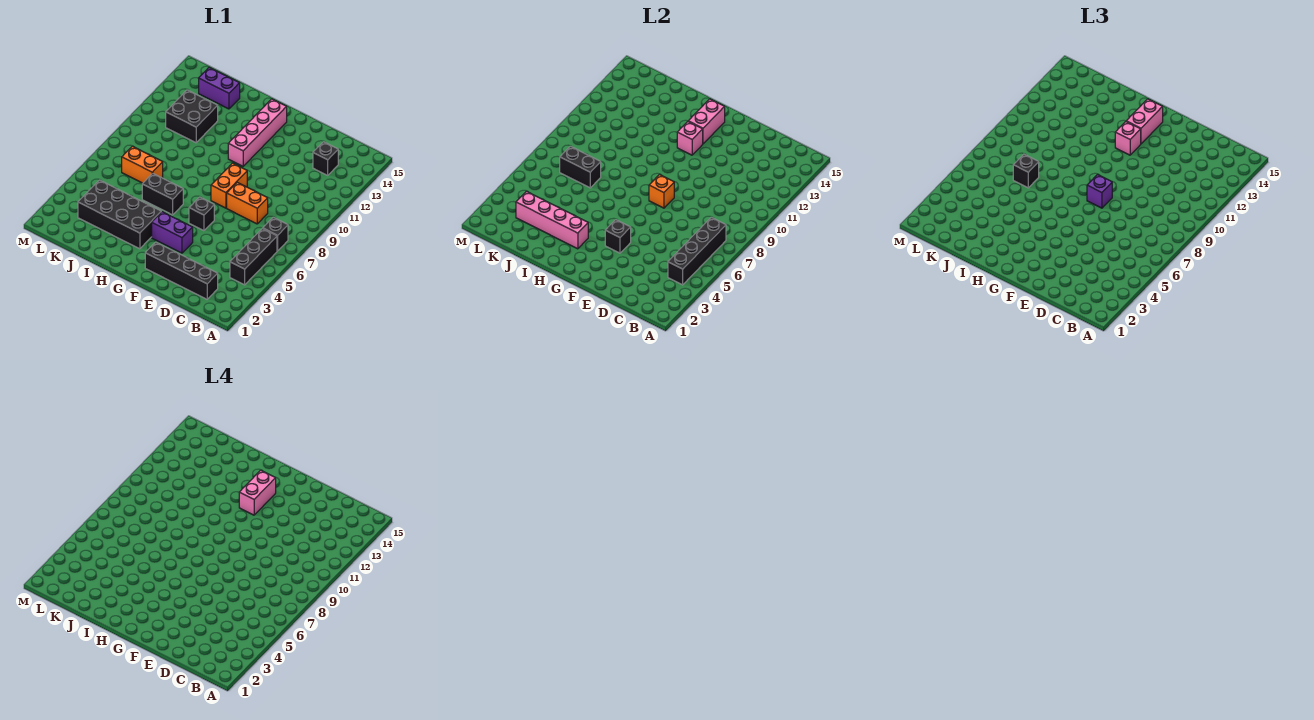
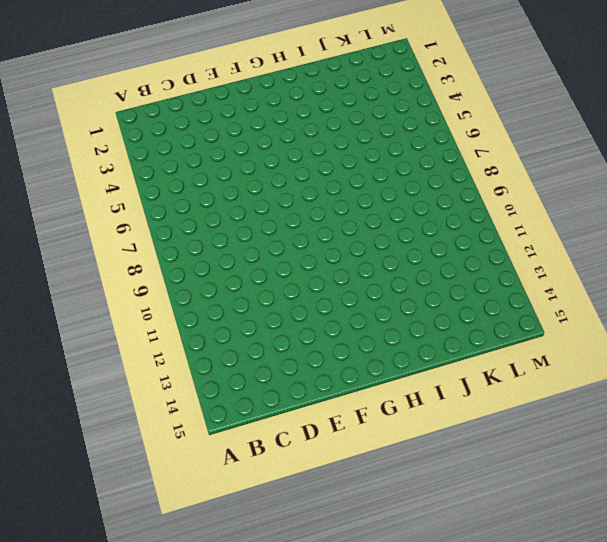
none -> black 1x3 brick [230,229,277,285]
none -> black 1x1 brick [263,217,288,251]
none -> black 1x4 brick [145,242,218,299]

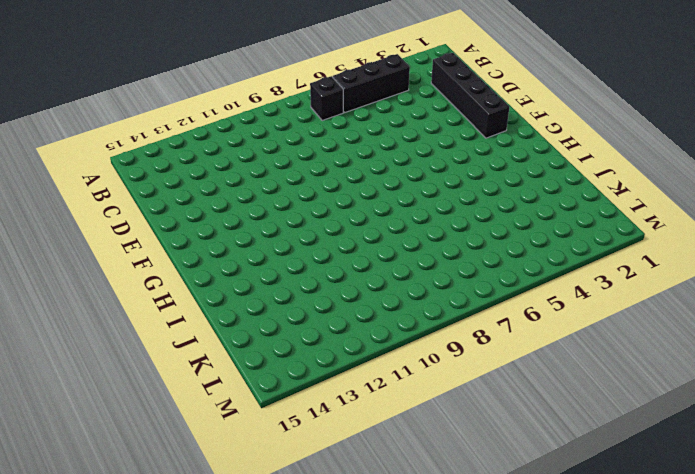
none -> black 1x1 brick [313,142,338,175]
none -> orange 1x2 brick [227,182,268,224]
none -> purple 1x2 brick [152,212,193,253]

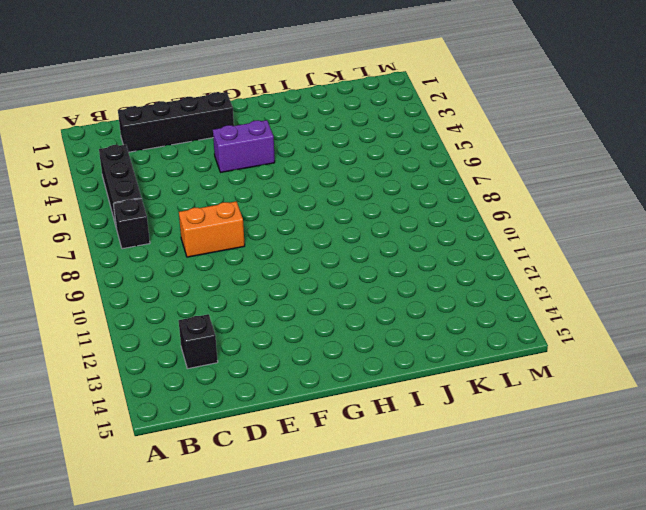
none -> black 1x1 brick [189,197,214,231]
none -> orange 1x2 brick [211,163,247,208]
none -> pink 1x4 brick [228,99,287,166]

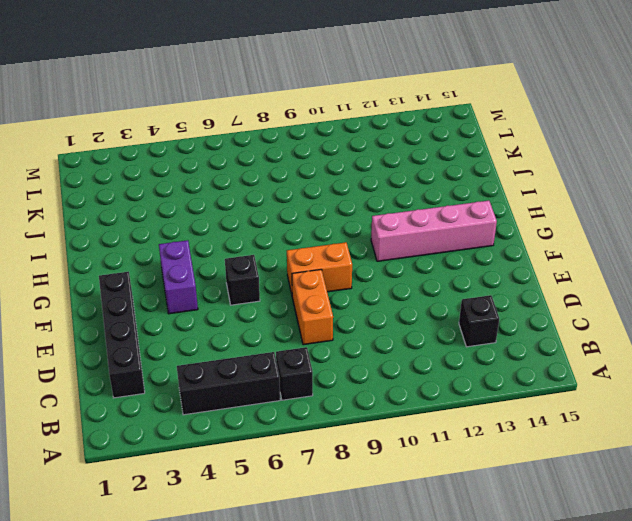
none -> black 2x4 brick [78,180,161,249]
none -> black 1x2 brick [142,173,183,215]
none -> orange 1x2 brick [122,146,163,183]

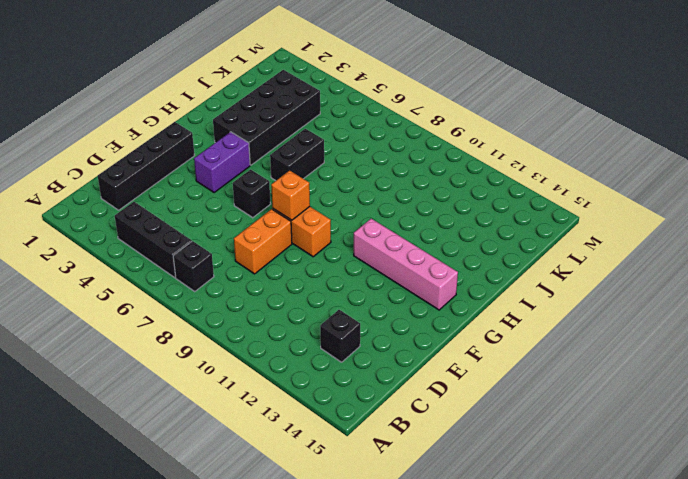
none -> orange 1x2 brick [122,146,163,183]
none -> black 2x2 brick [166,90,218,143]
none -> purple 1x2 brick [199,68,240,109]

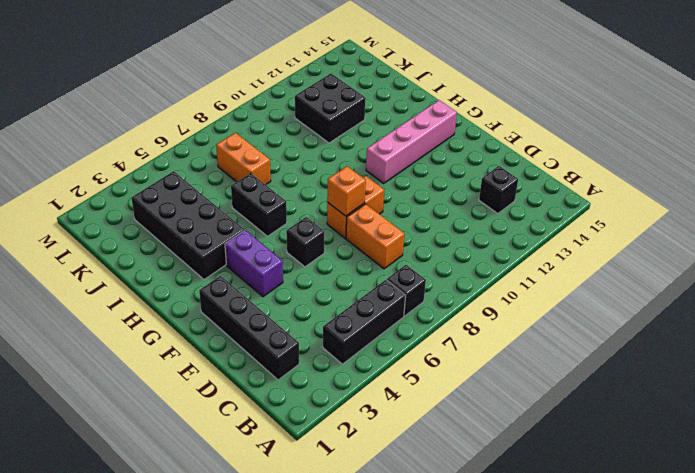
none -> purple 1x2 brick [199,68,240,109]
none -> black 1x4 brick [668,217,726,285]
none -> black 1x1 brick [605,220,631,253]

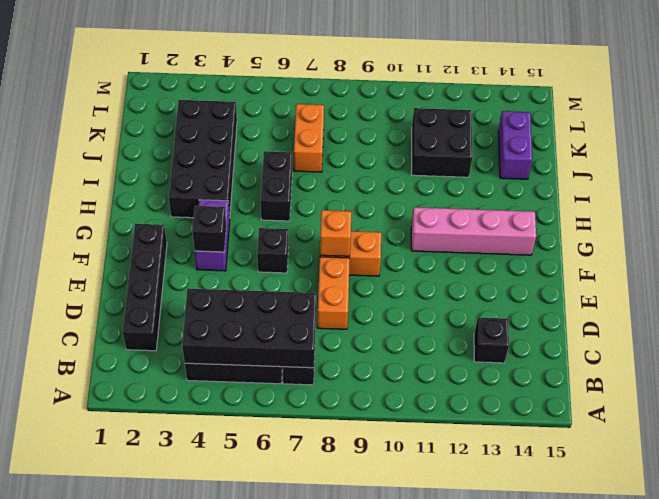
black 2x4 brick [182,288,317,368] -> black 1x4 brick [668,217,726,285]
none -> pink 1x1 brick [677,122,703,155]
none -> pink 1x2 brick [688,99,725,144]
none -> pink 1x4 brick [516,191,588,249]

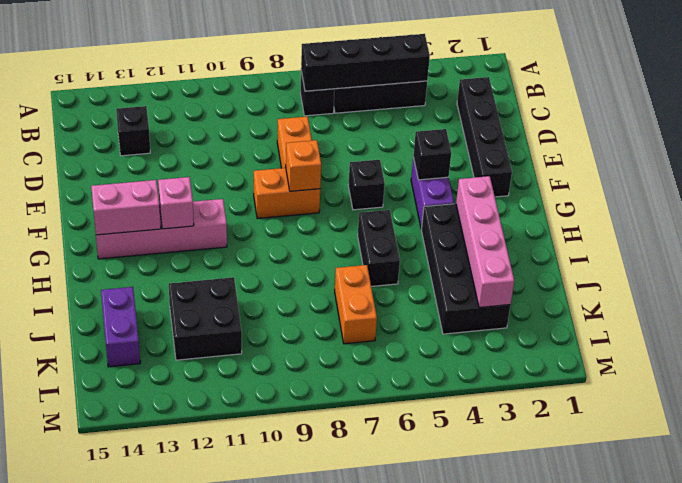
none -> black 1x2 brick [560,146,601,188]
none -> purple 1x1 brick [1087,175,1112,208]
none -> pink 1x1 brick [1115,122,1141,155]

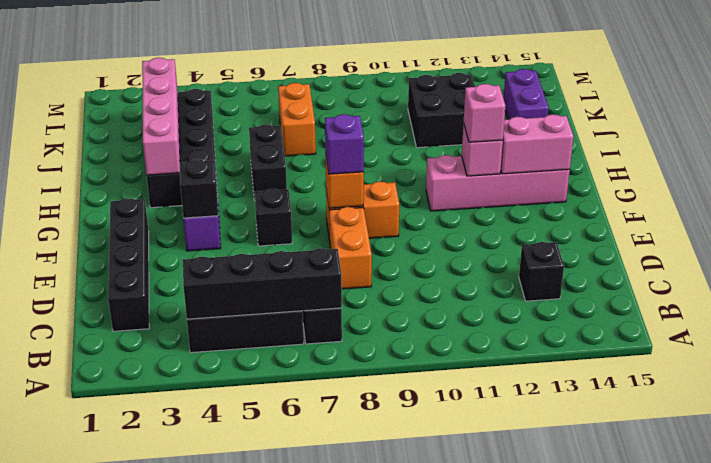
none -> black 1x2 brick [560,146,601,188]
none -> pink 1x2 brick [1126,99,1163,144]
none -> black 1x1 brick [1013,154,1039,188]

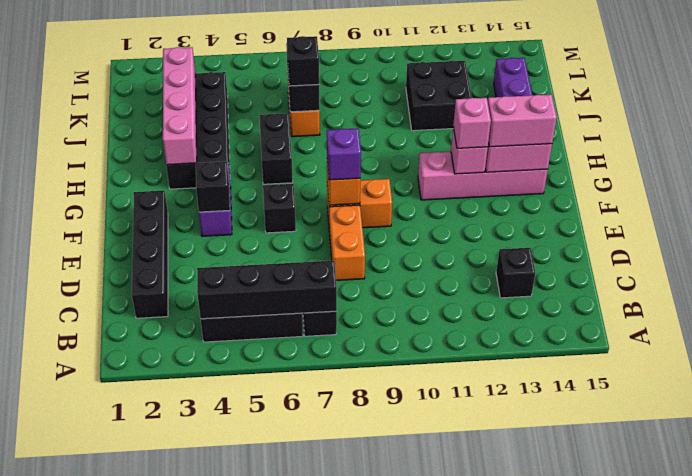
none -> pink 1x2 brick [239,470,276,515]

